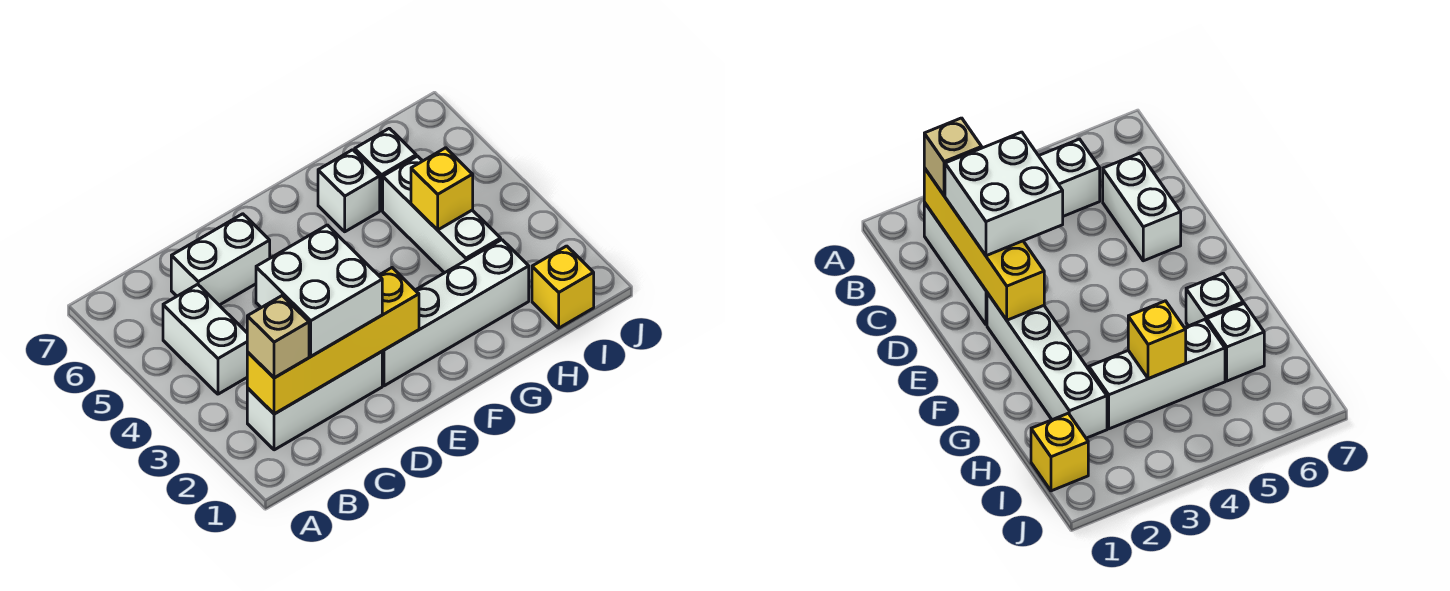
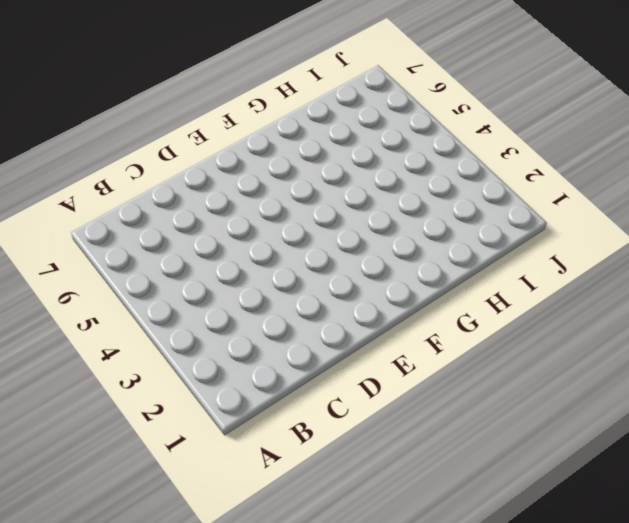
none -> white 1x3 brick [247,352,382,450]
none -> white 1x2 brick [163,284,247,394]
none -> white 1x2 brick [171,214,270,305]

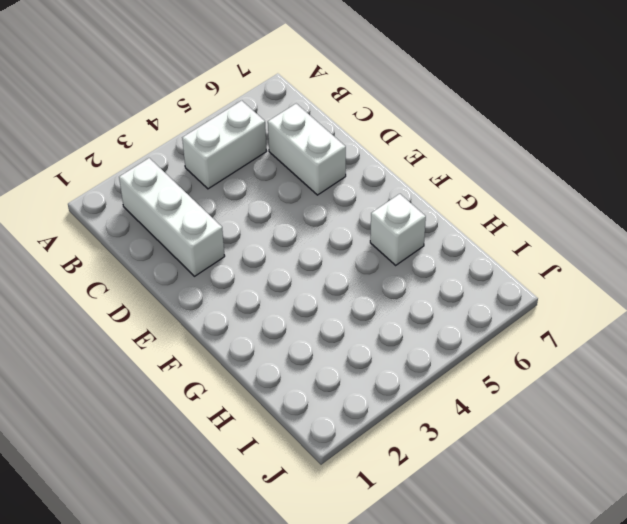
none -> white 1x4 brick [382,240,529,386]
none -> white 1x3 brick [383,156,501,273]
none -> white 1x1 brick [355,128,416,210]

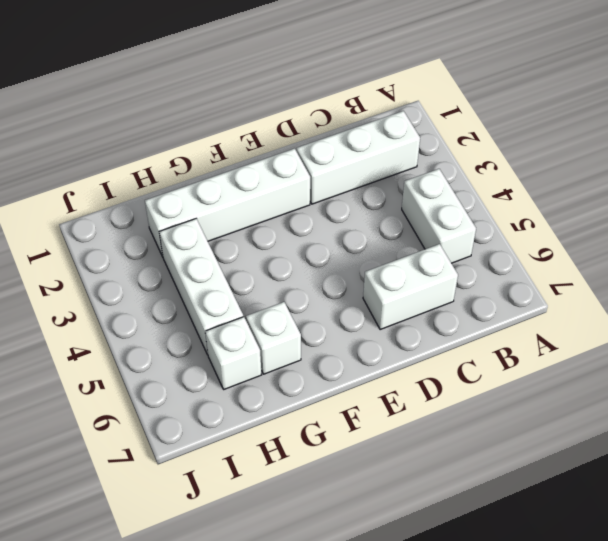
none -> yellow 1x1 brick [532,246,594,328]
none -> yellow 1x4 brick [247,268,419,414]
none -> yellow 1x1 brick [411,148,473,230]

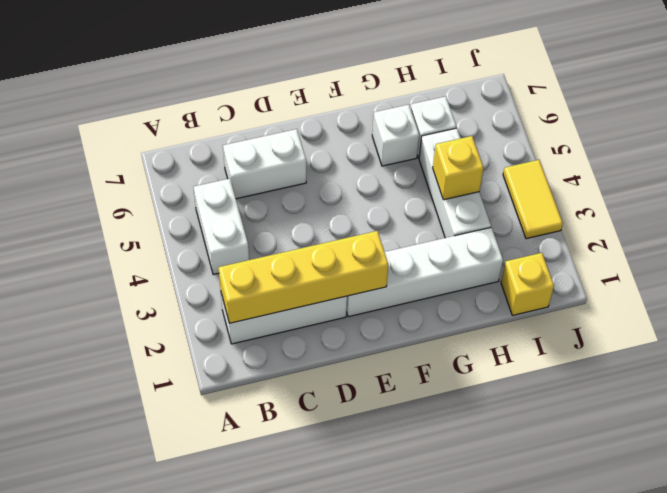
yellow 1x2 tile [503,160,563,239] -> none
none -> tan 1x1 brick [247,296,309,378]
none -> white 2x2 brick [256,225,382,356]

